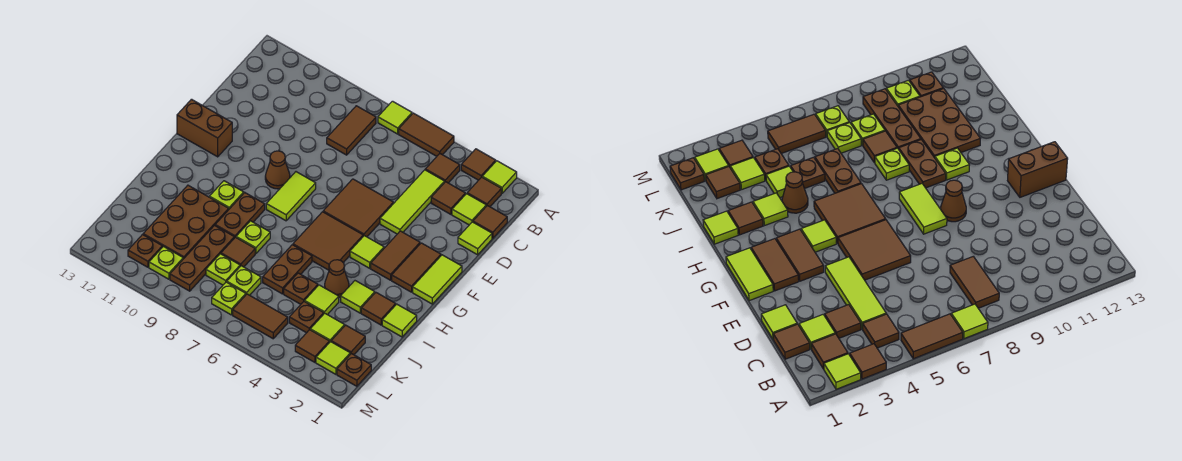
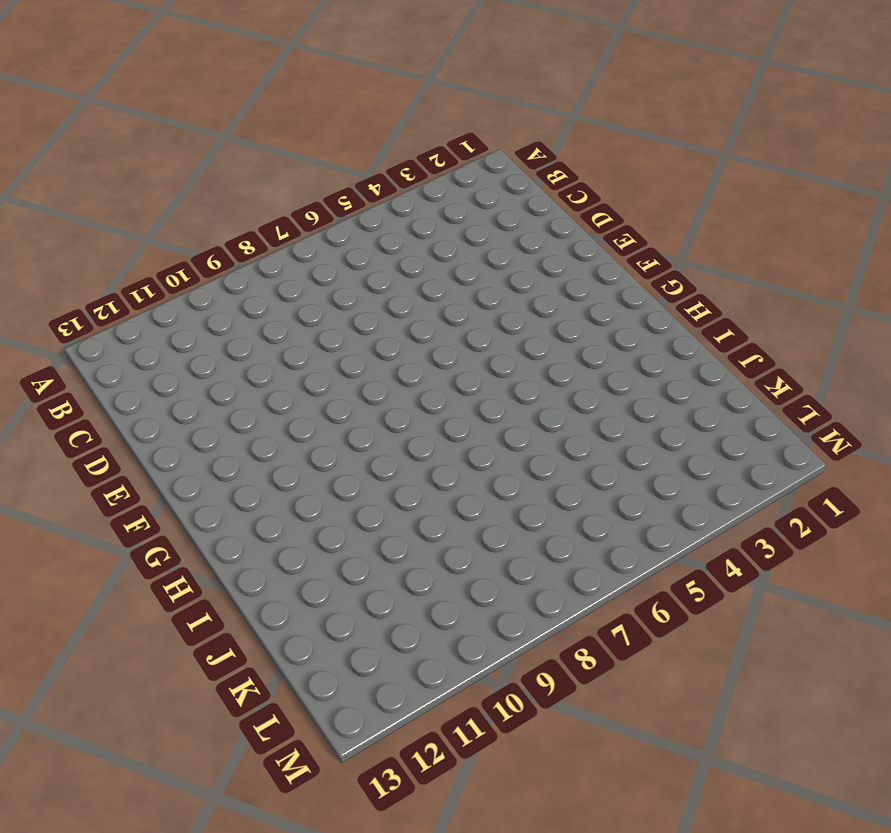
none -> lime 1x1 tile [482,161,517,193]
none -> brown 1x1 tile [461,149,496,180]
none -> brown 1x2 tile [399,113,454,156]
none -> lime 1x1 tile [378,101,412,134]

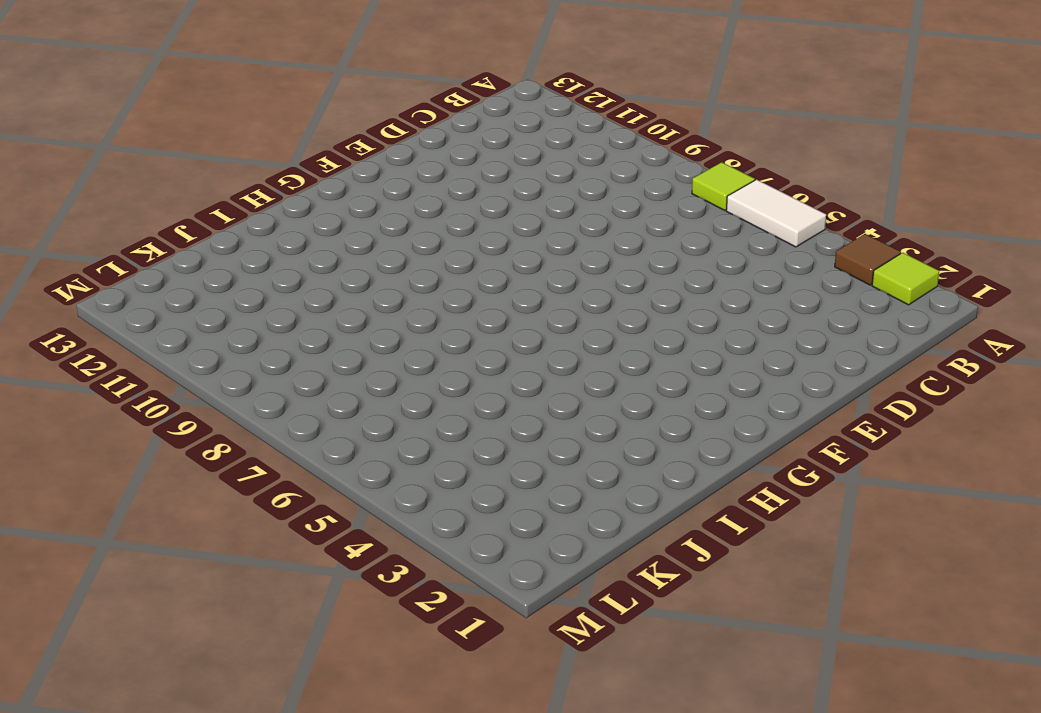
white 1x2 tile [726,180,826,247] -> brown 1x2 tile [399,113,454,156]
none -> brown 1x1 tile [467,177,501,207]
none -> brown 1x1 tile [425,154,460,183]
none -> brown 1x2 tile [327,106,376,155]
none -> brown 1x1 tile [473,206,507,238]

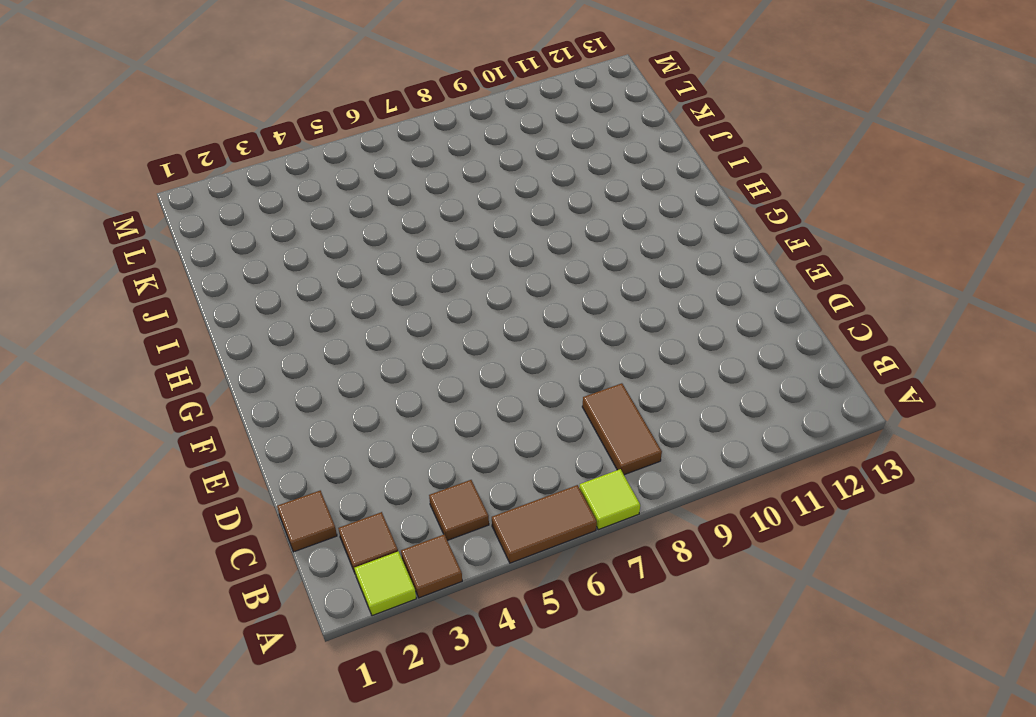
none -> lime 1x1 tile [452,194,486,225]
none -> brown 1x1 tile [431,182,465,214]
none -> lime 1x3 tile [380,170,445,234]
none -> lime 1x1 tile [458,222,492,255]

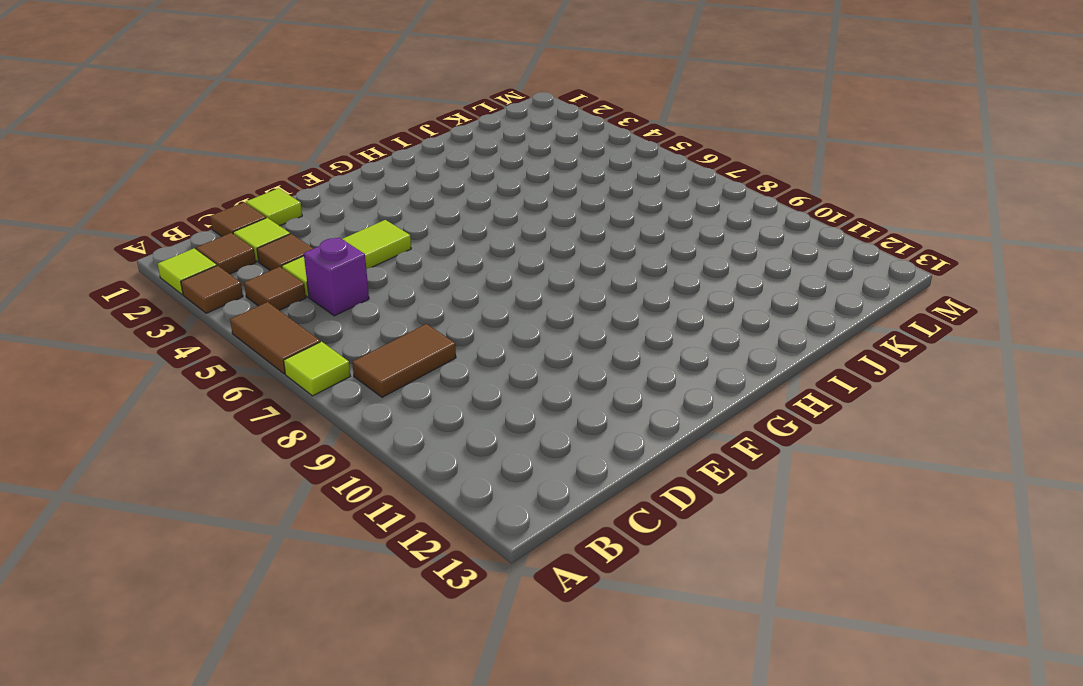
purple 1x1 brick [304,238,369,316] -> none
none -> brown 2x2 tile [323,179,393,237]
none -> lime 1x2 tile [413,255,462,304]
none -> brown 1x2 tile [392,243,441,292]
none -> brown 1x2 tile [371,231,420,280]

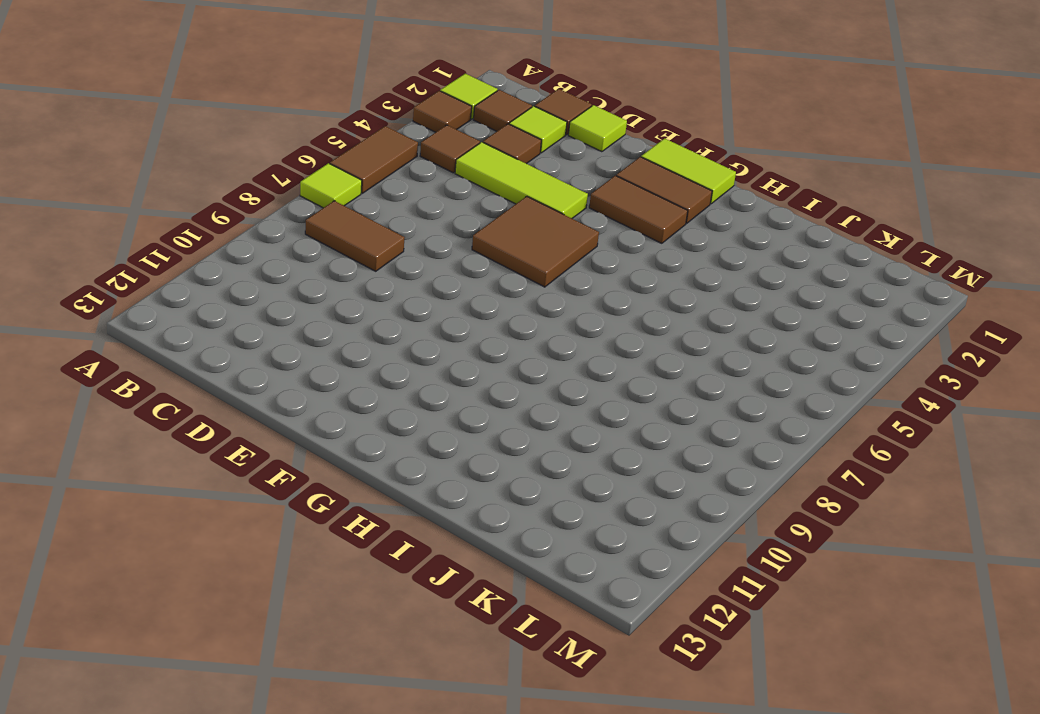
none -> lime 1x2 tile [266,172,316,221]
none -> brown 1x1 cone [265,151,290,189]
none -> brown 1x2 brick [177,99,232,157]
none -> lime 1x1 tile [350,236,384,268]

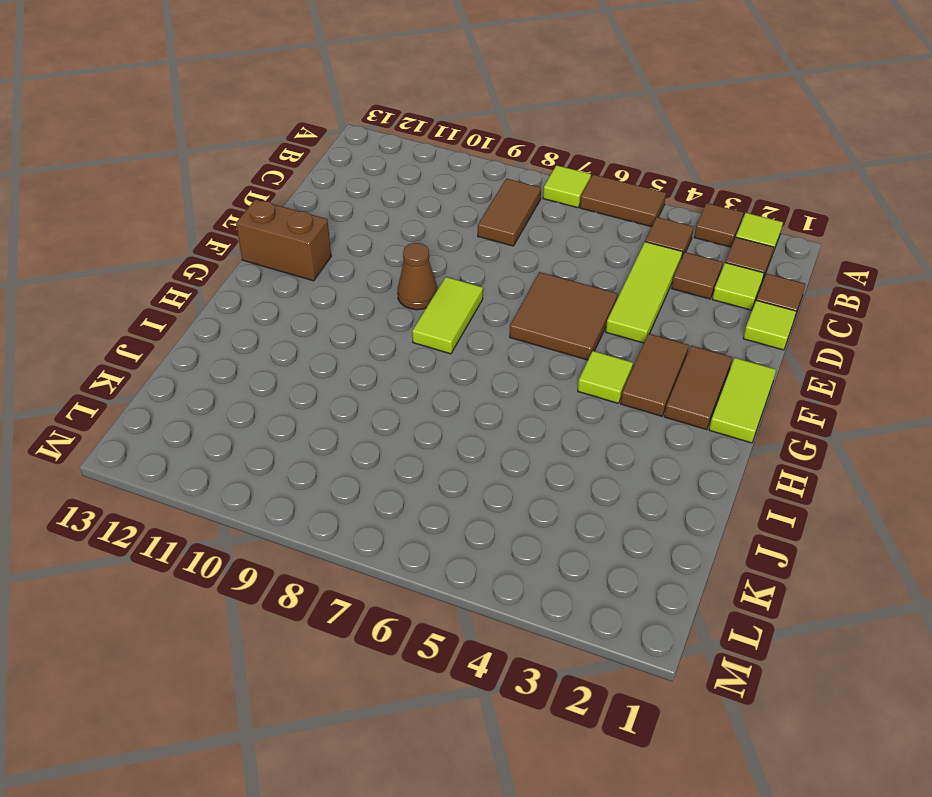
none -> brown 2x2 tile [293,212,363,270]
none -> brown 1x2 plate [215,193,265,238]
none -> lime 1x1 plate [209,181,244,209]
none -> lime 1x1 tile [382,304,417,337]

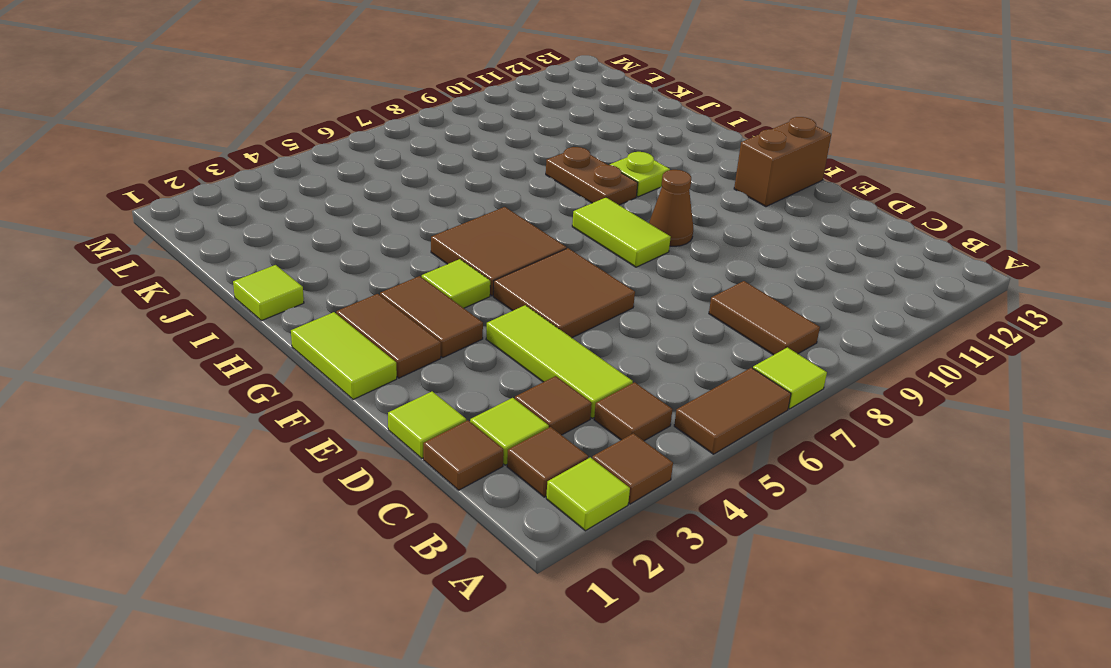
none -> brown 1x1 tile [361,293,396,325]
none -> lime 1x1 tile [341,281,375,313]
none -> brown 1x1 cone [325,260,349,297]
none -> brown 1x2 plate [263,245,312,294]

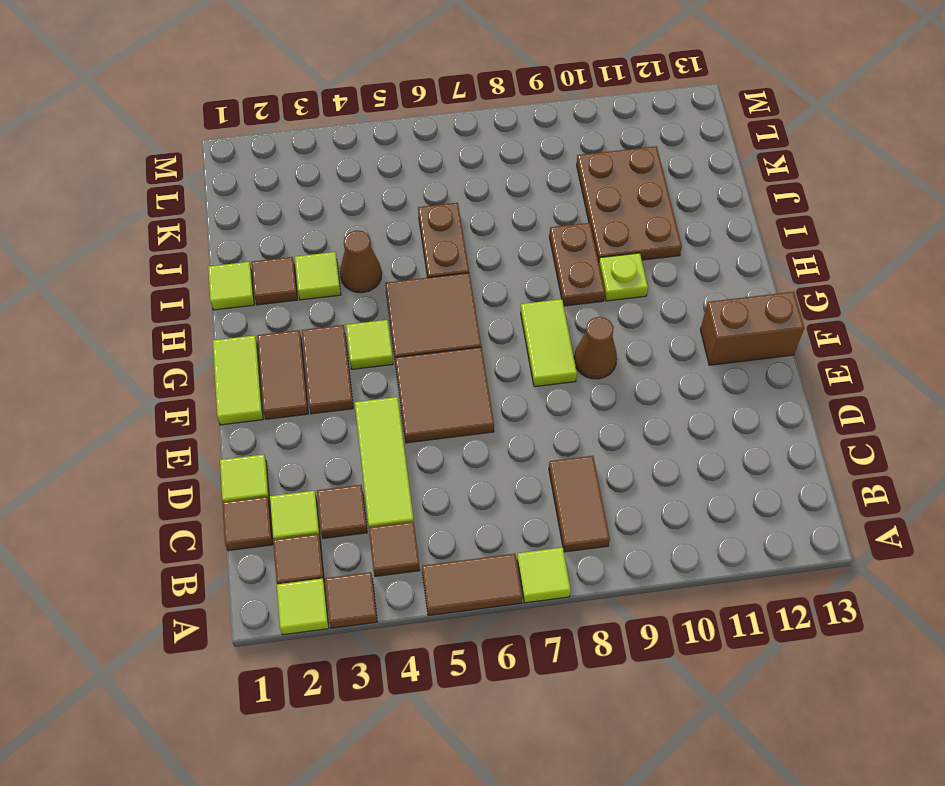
none -> lime 1x1 plate [236,221,270,254]
none -> lime 1x1 tile [305,285,339,315]
none -> brown 1x1 plate [284,273,318,304]
none -> brown 1x1 tile [221,237,255,267]

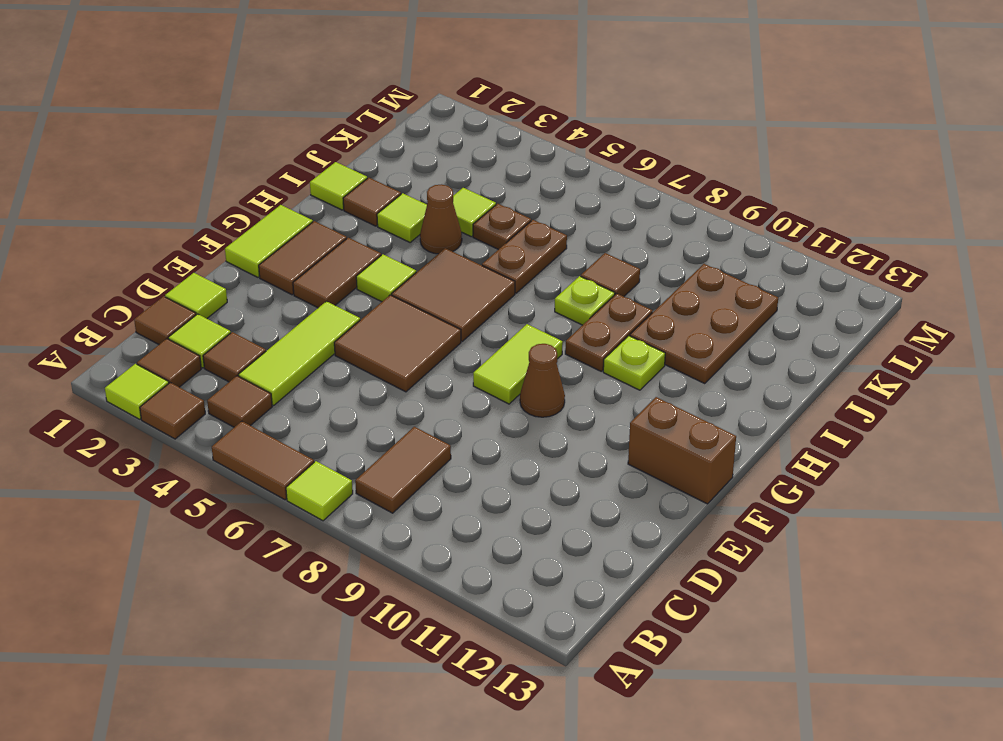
none -> brown 1x3 plate [170,226,234,291]
none -> brown 1x1 tile [331,325,365,355]
none -> lime 1x1 tile [310,313,345,343]
none -> brown 1x1 plate [289,301,324,333]

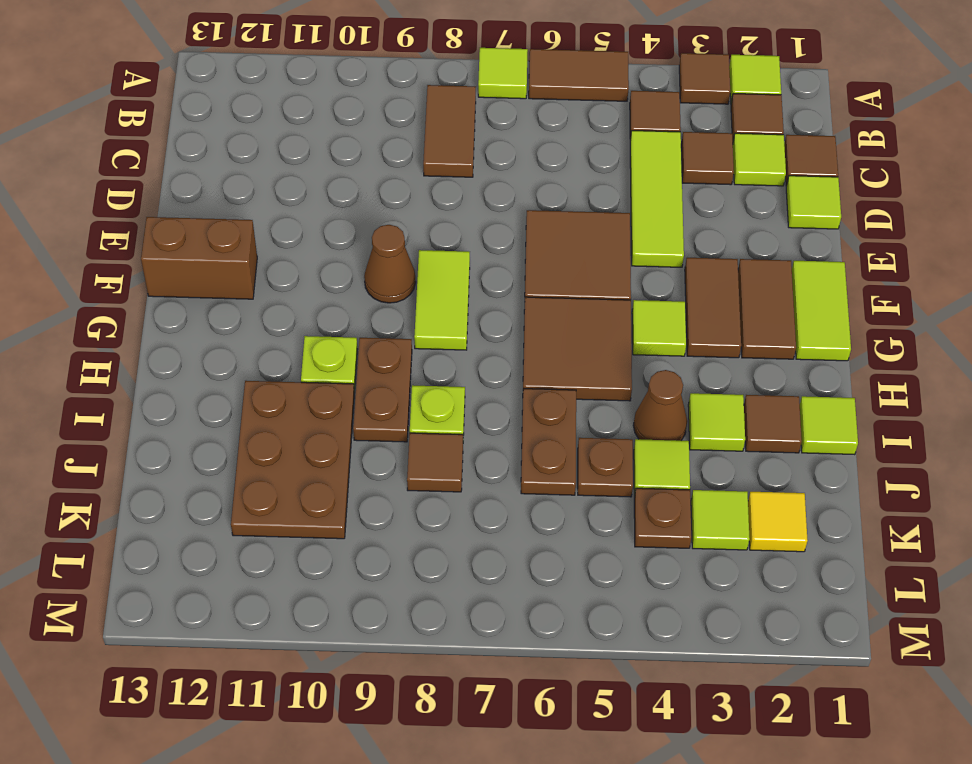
yellow 1x1 tile [748,492,808,552] -> brown 1x1 tile [331,325,365,355]
none -> brown 1x3 plate [170,226,234,291]
none -> lime 1x1 plate [227,266,261,295]
none -> lime 1x1 plate [206,254,240,285]
none -> brown 1x1 plate [337,354,371,386]

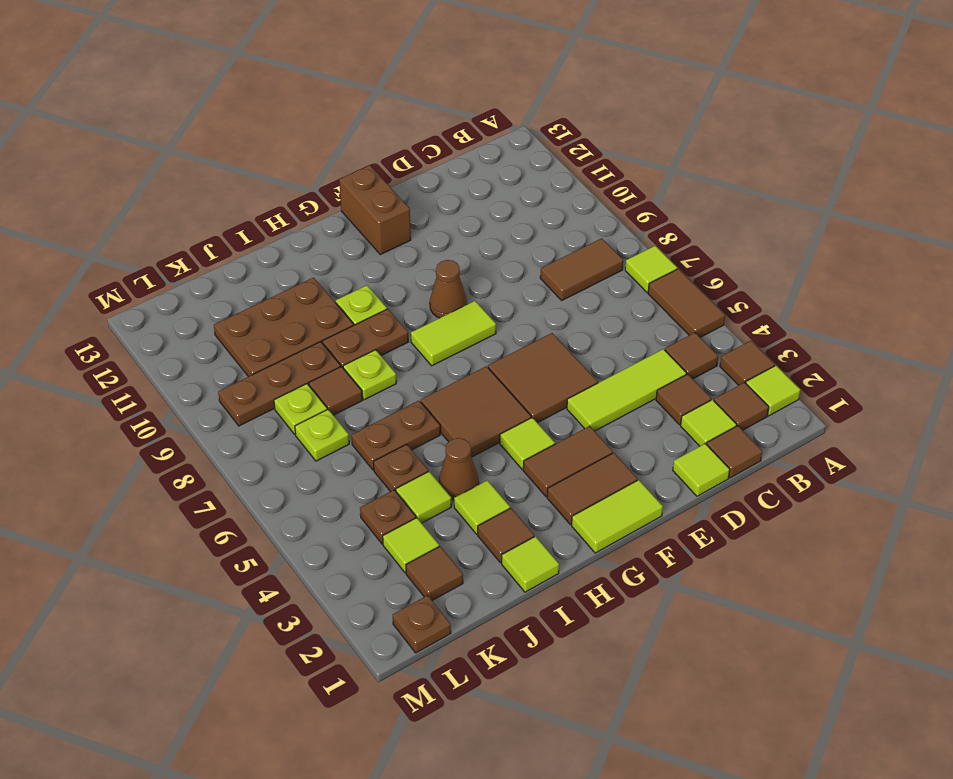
none -> lime 1x1 tile [316,341,350,374]
none -> brown 1x1 tile [295,330,329,362]
none -> brown 1x2 tile [233,294,288,339]
none -> lime 1x1 plate [212,282,246,315]

